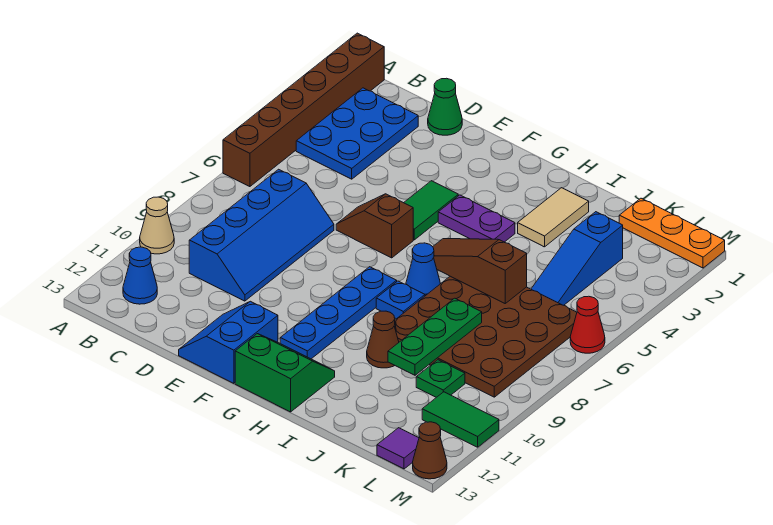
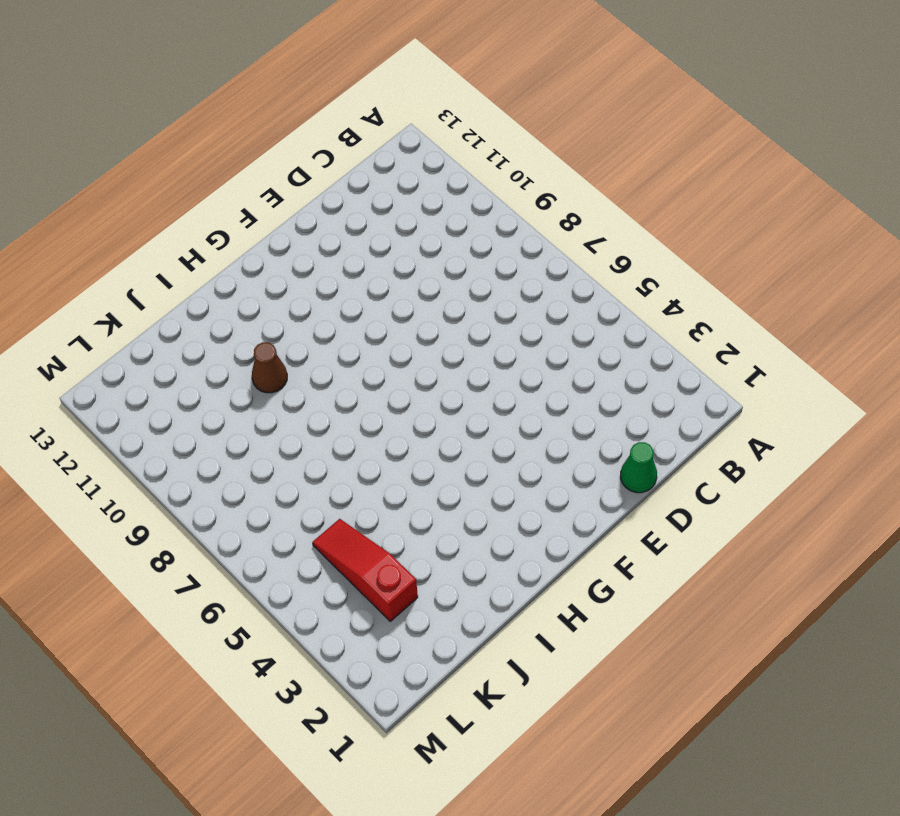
red 1x3 slope [312,519,418,621] -> blue 1x3 slope [531,212,623,305]
none -> brown 1x6 brick [223,33,384,187]
none -> tan 1x1 cone [140,197,174,254]
none -> blue 2x3 plate [296,88,418,179]

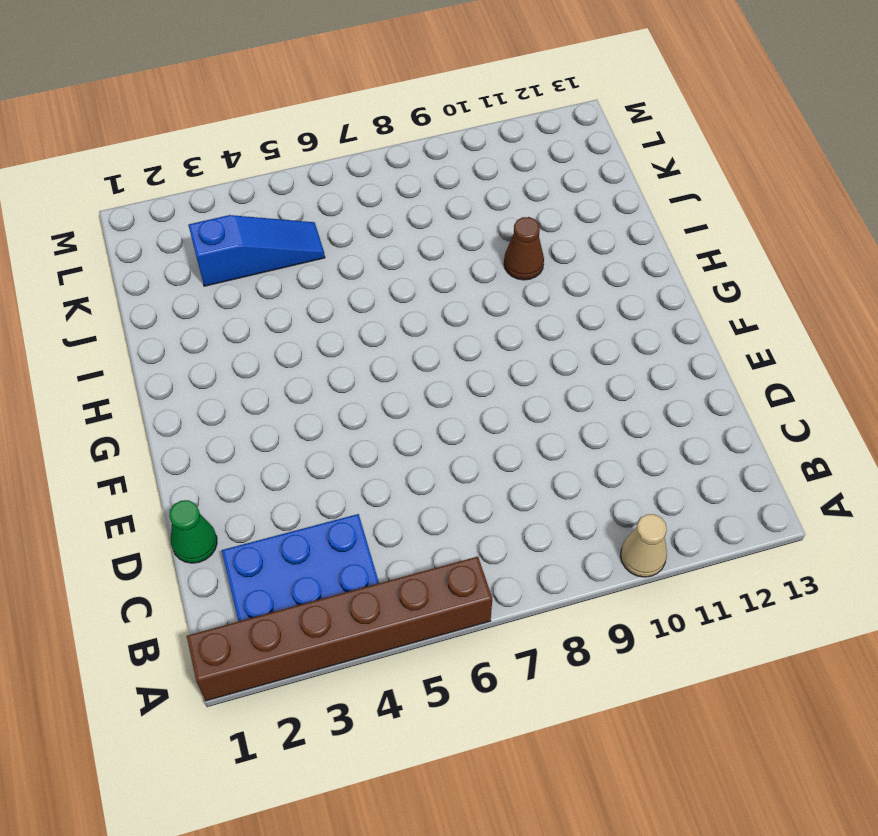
none -> blue 1x1 cone [123,247,157,304]
none -> blue 2x4 slope [189,169,334,301]
none -> brown 1x2 slope [336,194,413,258]

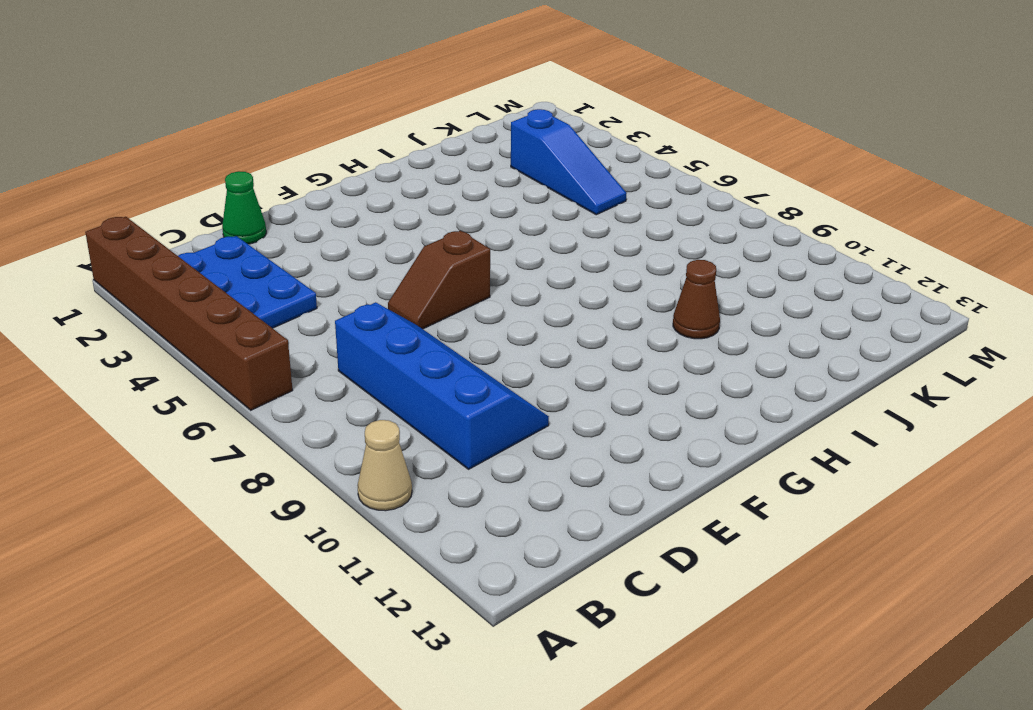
none -> blue 1x1 cone [123,247,157,304]
none -> blue 2x2 slope [179,301,278,383]
none -> green 1x2 tile [404,181,458,240]

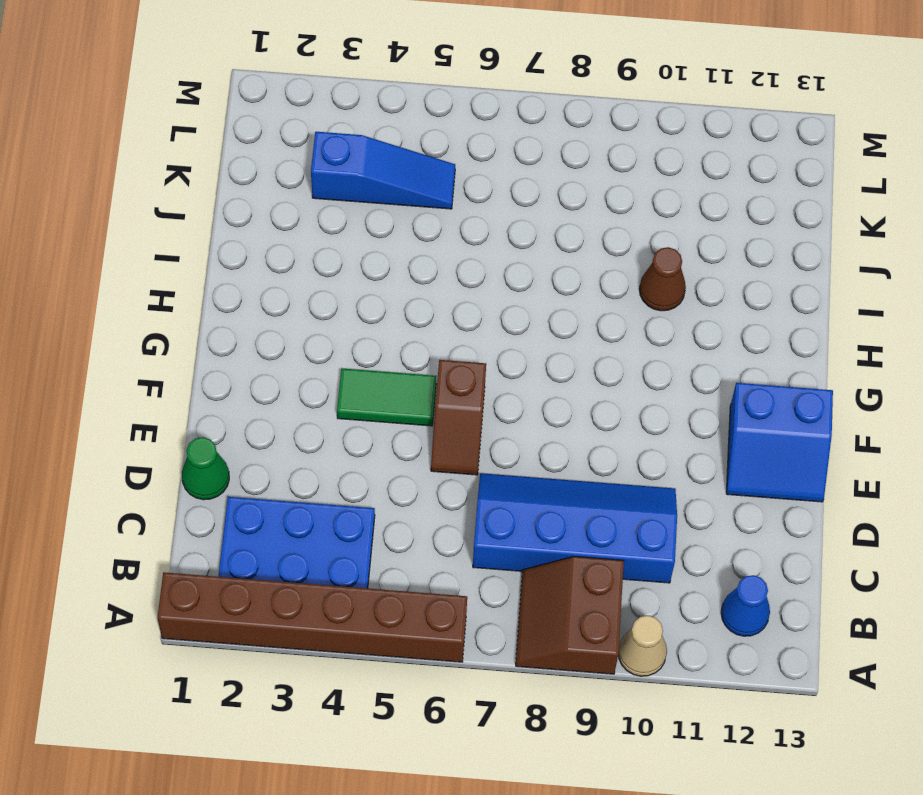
brown 2x2 slope [516,557,624,674] -> none
none -> purple 1x2 plate [438,195,515,242]
none -> blue 1x4 plate [280,267,397,359]
none -> green 2x2 slope [235,334,335,412]

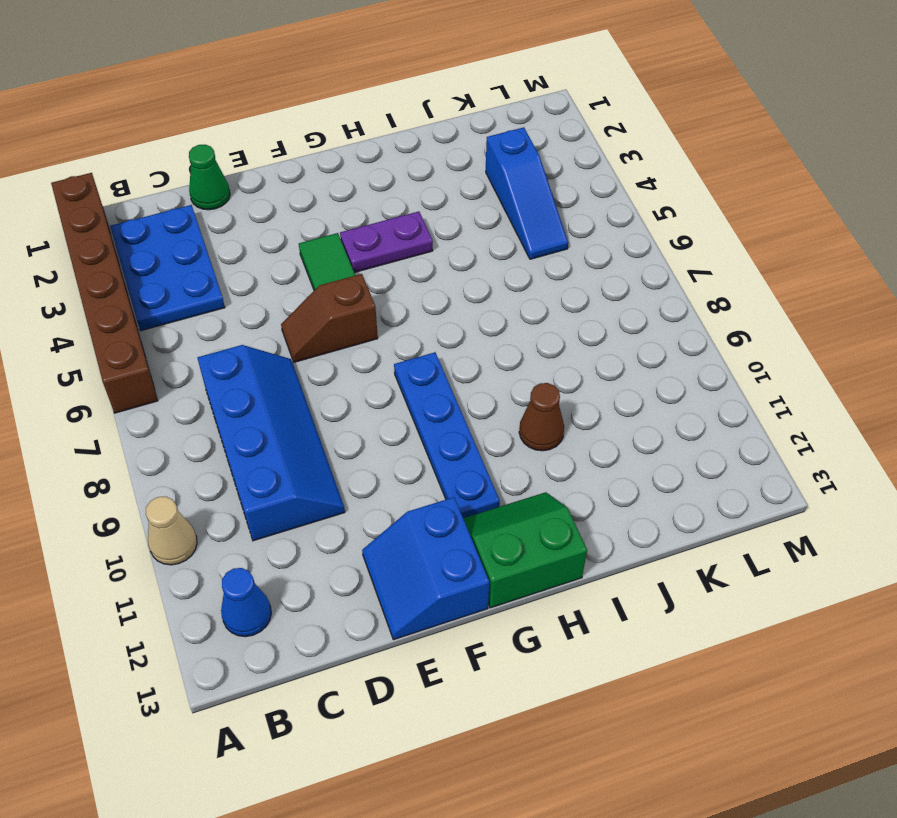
none -> blue 1x1 cone [406,243,440,296]
none -> blue 1x1 plate [376,281,425,319]
none -> tan 1x2 tile [518,188,589,247]

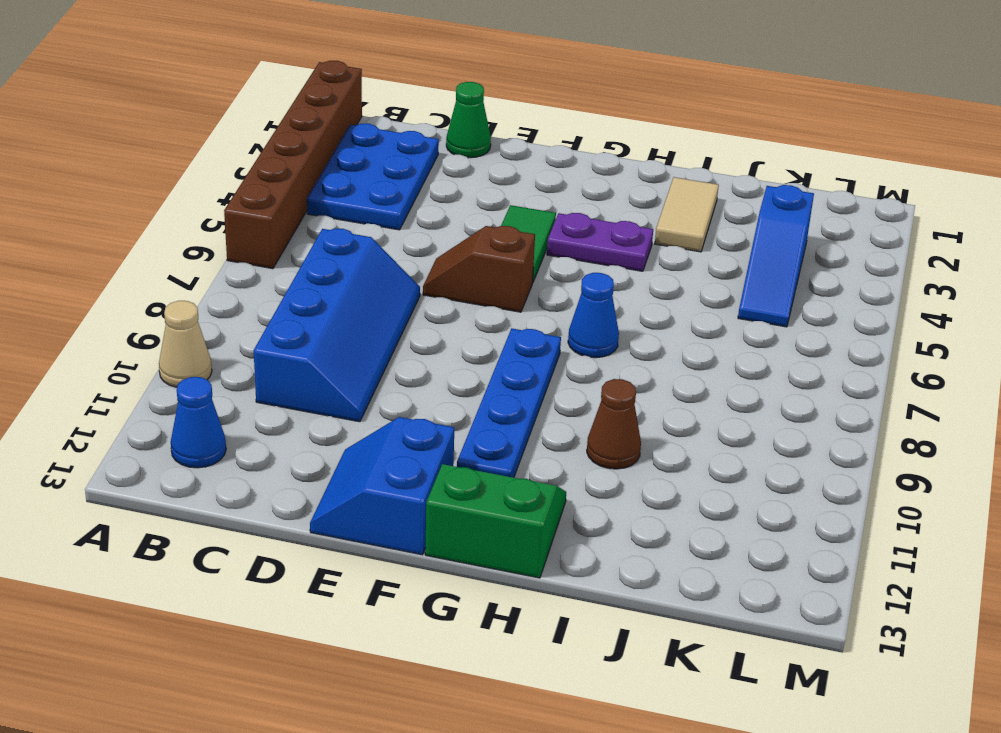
none -> blue 1x1 plate [376,281,425,319]
none -> brown 4x4 plate [394,276,577,397]
none -> orange 1x3 plate [619,198,725,268]

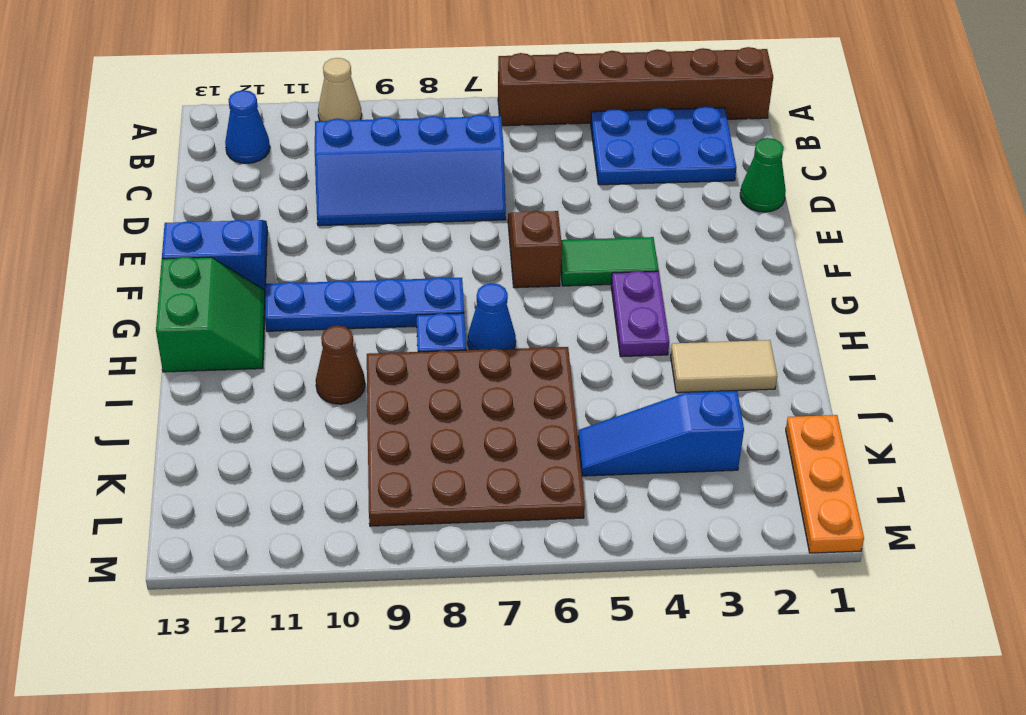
none -> green 1x1 plate [416,360,465,397]
none -> green 1x2 tile [422,392,499,447]
none -> purple 1x1 tile [377,428,419,469]

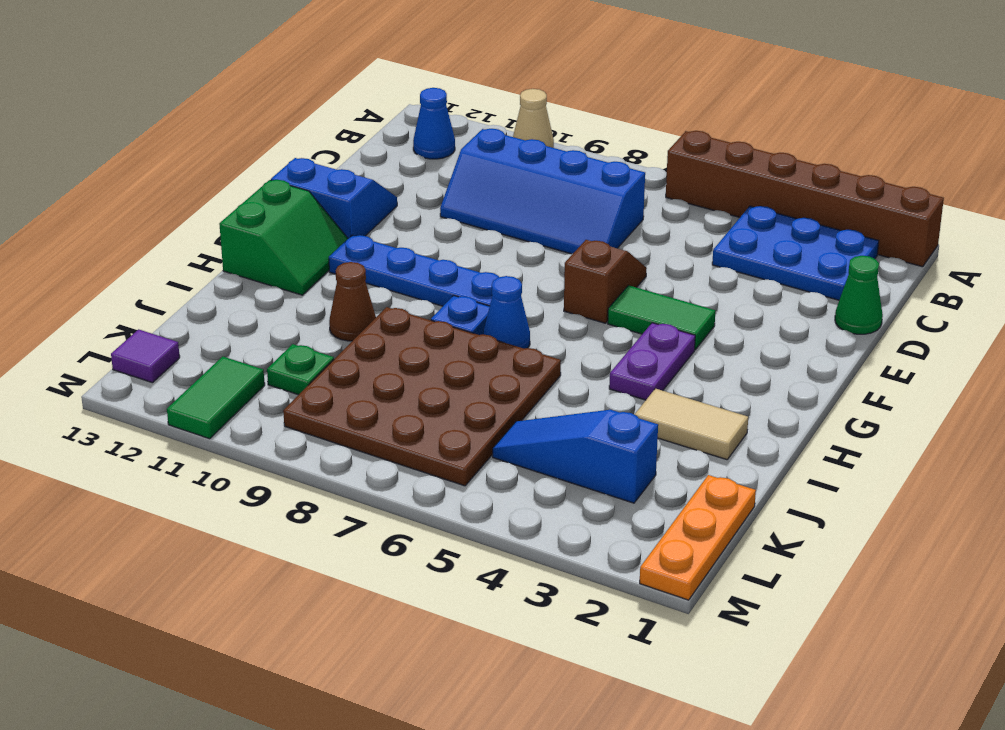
none -> red 1x1 cone [570,296,605,353]
none -> brown 1x1 cone [413,422,447,479]
none -> brown 1x3 slope [433,239,527,303]

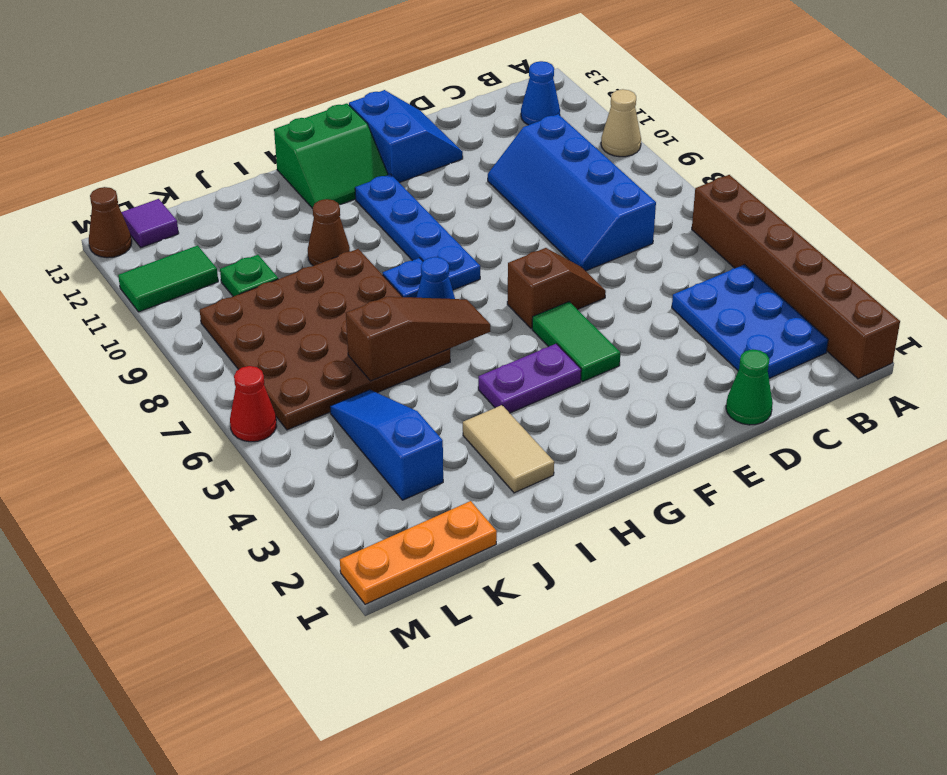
none -> green 1x3 plate [388,298,482,375]

